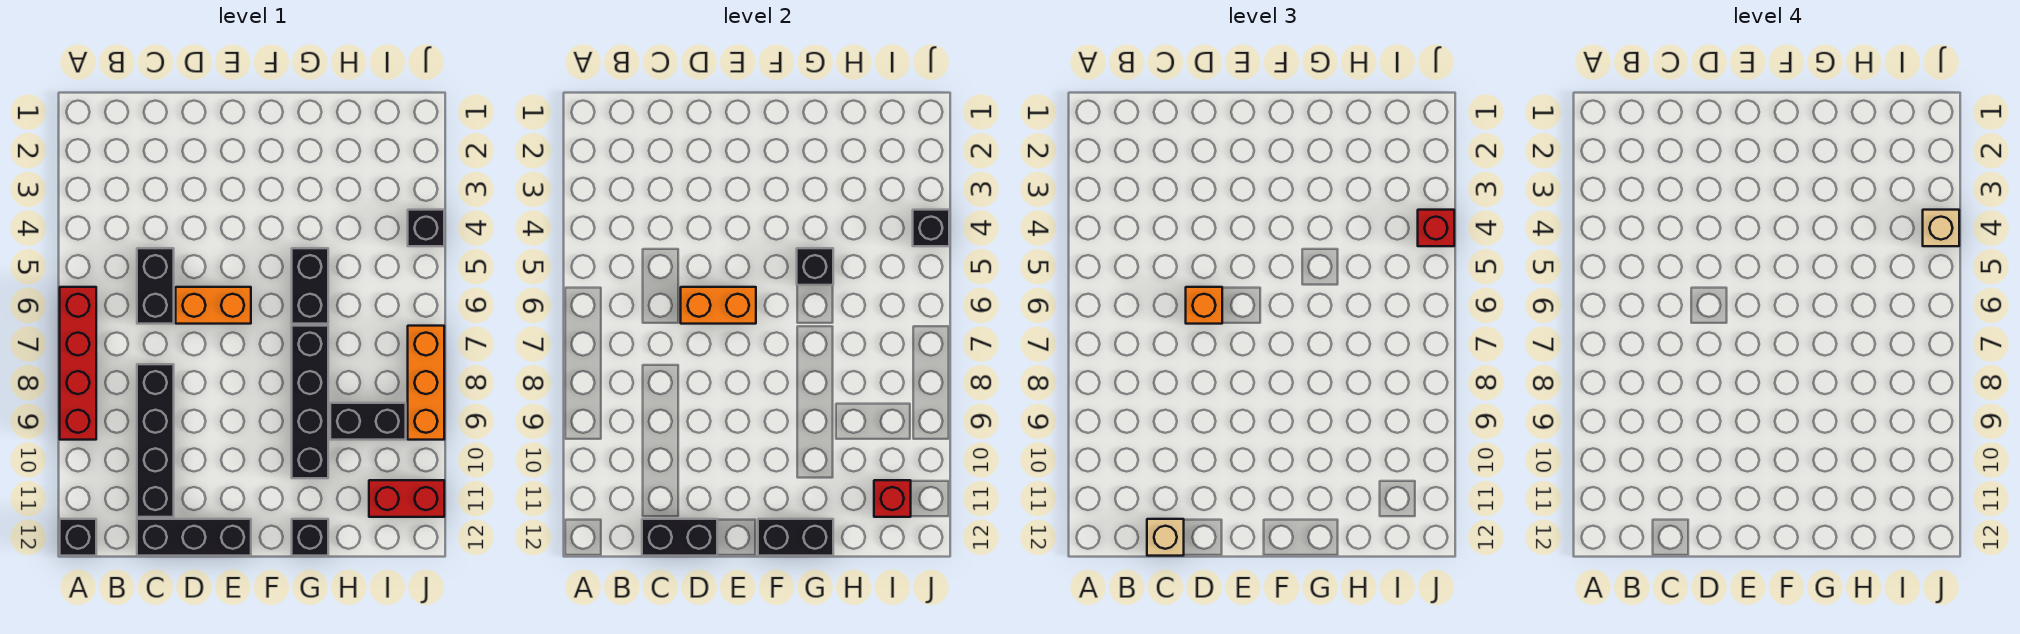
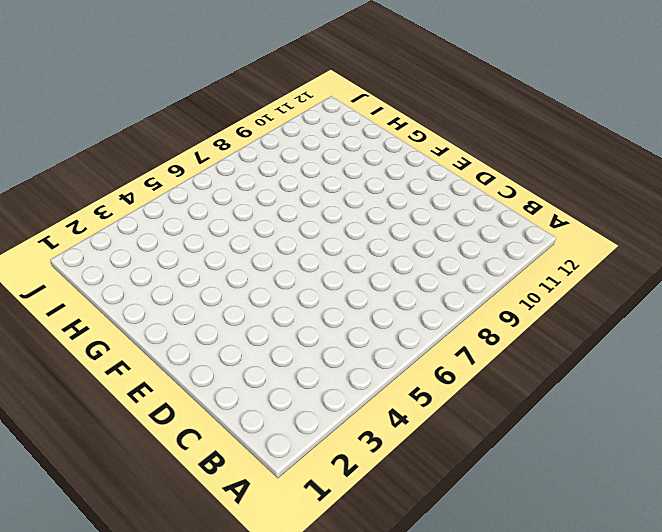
none -> red 1x4 brick [60,287,96,440]
none -> black 1x1 brick [60,519,96,556]
none -> black 1x2 brick [137,248,174,324]

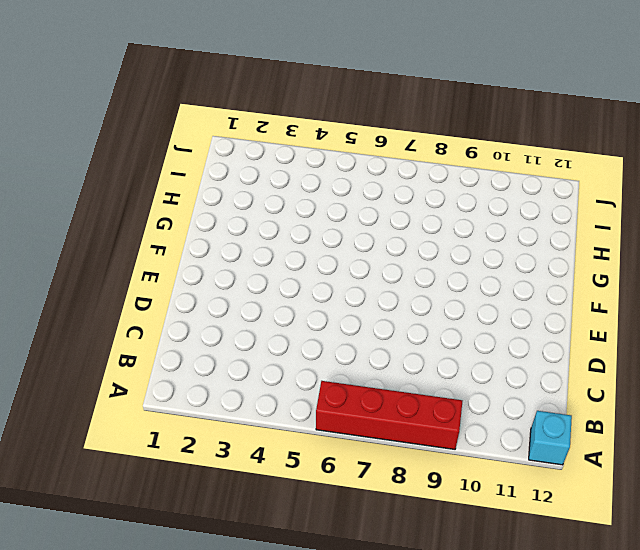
cyan 1x1 brick [529,411,572,465] -> black 1x1 brick [60,519,96,556]
none -> black 1x2 brick [137,248,174,324]
none -> black 1x4 brick [137,364,174,517]
none -> black 1x3 brick [137,519,251,556]

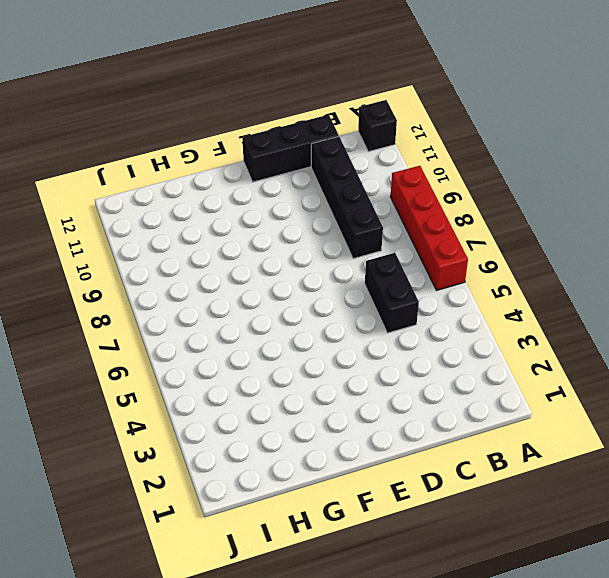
none -> orange 1x2 brick [176,287,251,324]
none -> black 1x2 brick [292,248,328,324]
none -> black 1x4 brick [292,326,328,478]

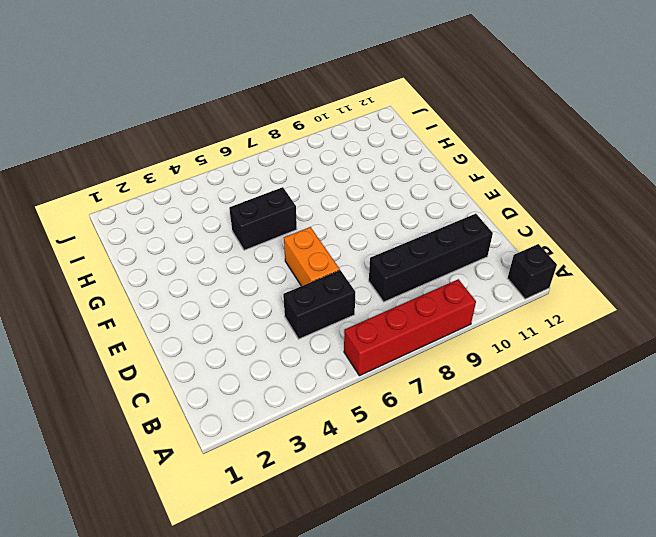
none -> black 1x3 brick [137,519,251,556]
none -> black 1x4 brick [292,326,328,478]
none -> black 1x1 brick [292,519,328,556]

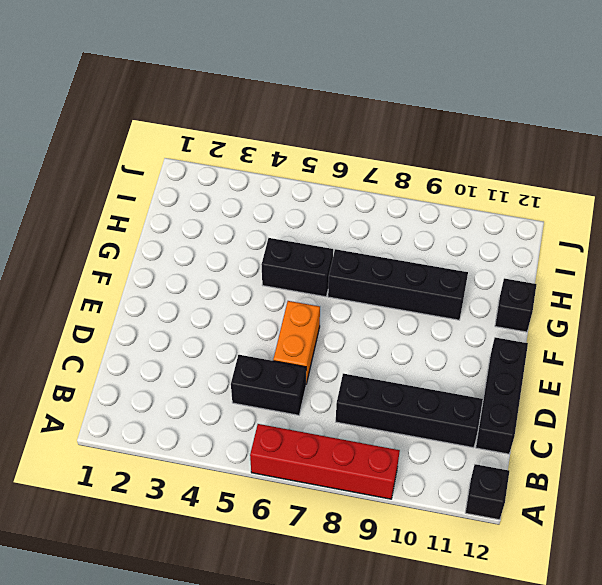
none -> black 1x2 brick [330,403,406,440]
none -> red 1x2 brick [369,480,444,517]
none -> black 1x1 brick [408,210,444,246]

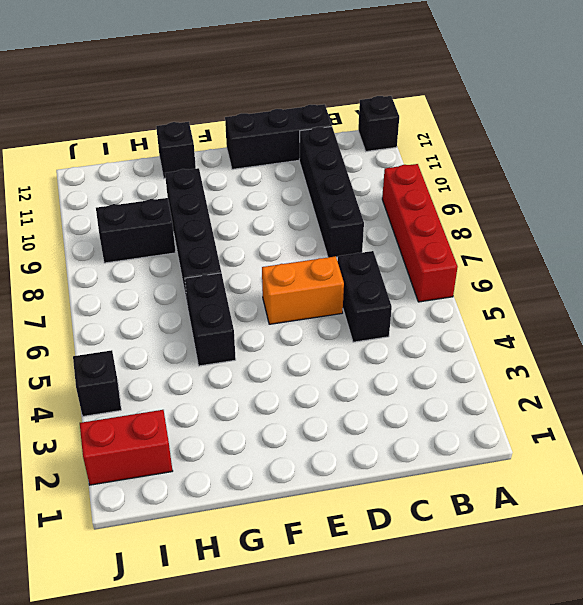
red 1x2 brick [80,410,173,485] -> red 1x2 brick moved to [369,480,444,517]
none -> orange 1x3 brick [408,326,444,440]
none -> black 1x2 brick [642,519,717,556]
none -> orange 1x2 brick [681,287,756,324]

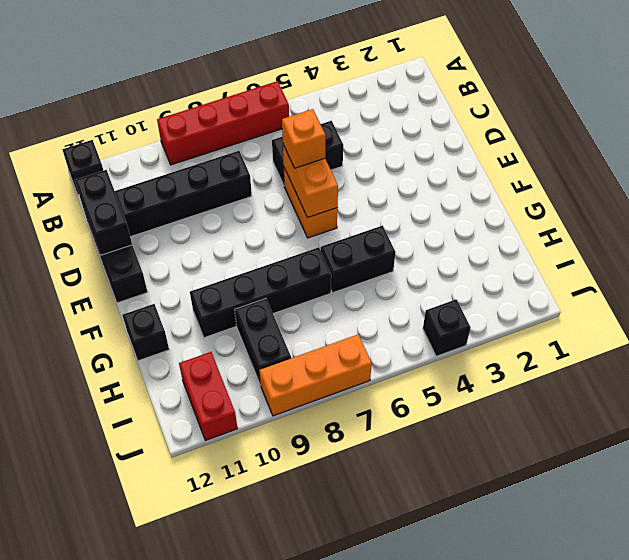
none -> black 1x2 brick [758,519,833,556]
none -> black 1x1 brick [797,248,833,285]
none -> red 1x1 brick [874,480,911,517]

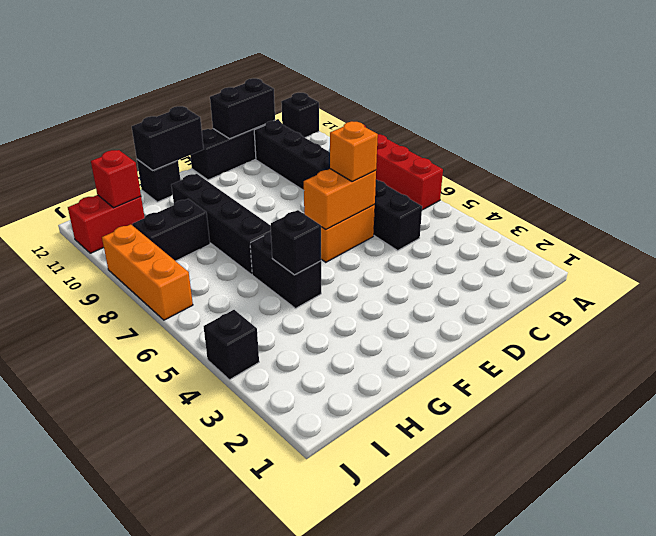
none -> black 1x1 brick [913,210,949,246]
none -> tan 1x1 brick [1147,519,1184,556]
none -> red 1x1 brick [1418,210,1454,246]

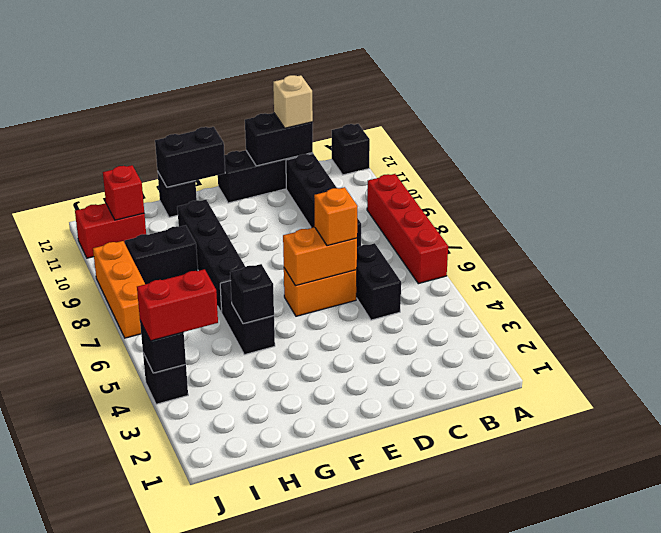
red 1x2 brick [137,269,218,341] -> red 1x1 brick [1418,210,1454,246]
none -> tan 1x1 brick [1923,210,1959,246]

